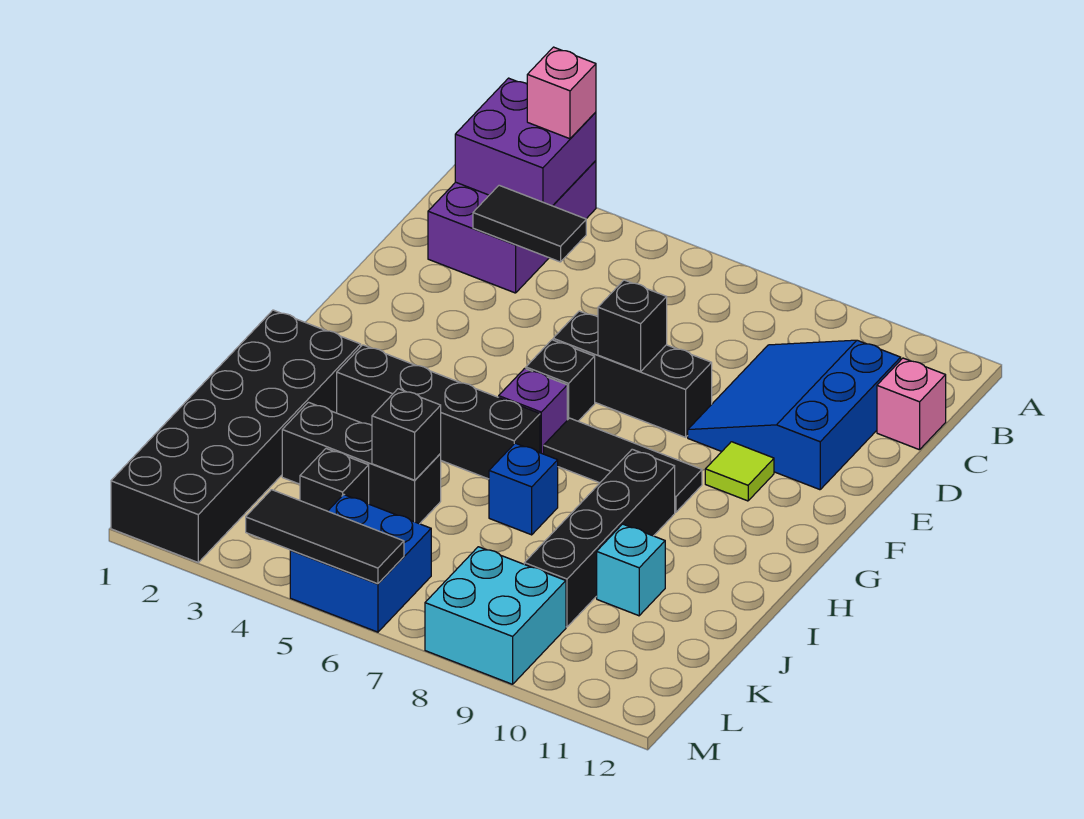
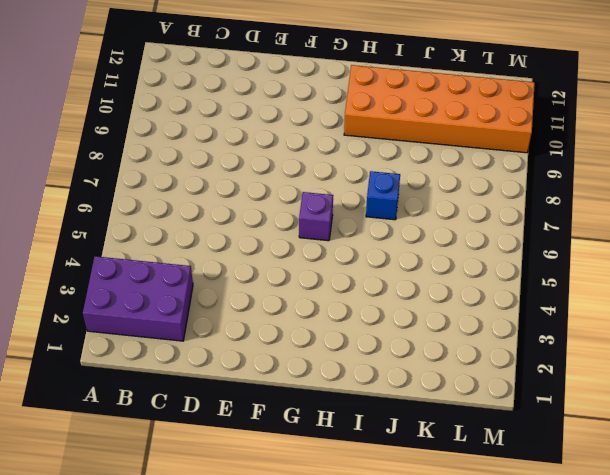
orange 2x6 brick [344,65,535,153] -> cyan 1x1 brick [597,524,665,616]
none -> blue 3x3 slope [688,340,901,490]
none -> pink 1x1 brick [877,358,946,450]
none -> black 1x3 brick [553,311,712,437]

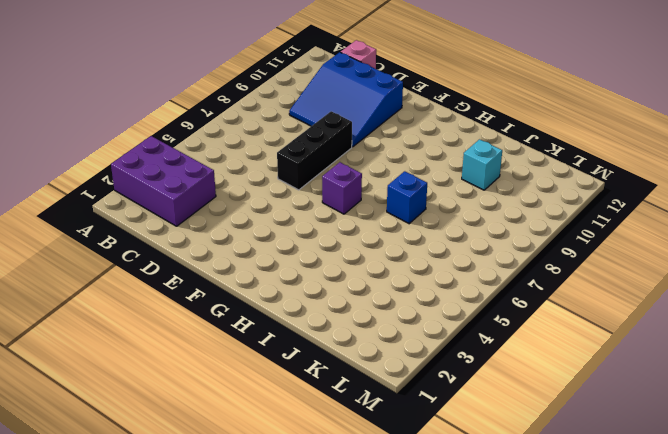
none -> black 1x1 brick [526,340,595,421]
none -> lime 1x1 tile [705,442,774,501]
none -> black 1x3 tile [544,418,702,512]

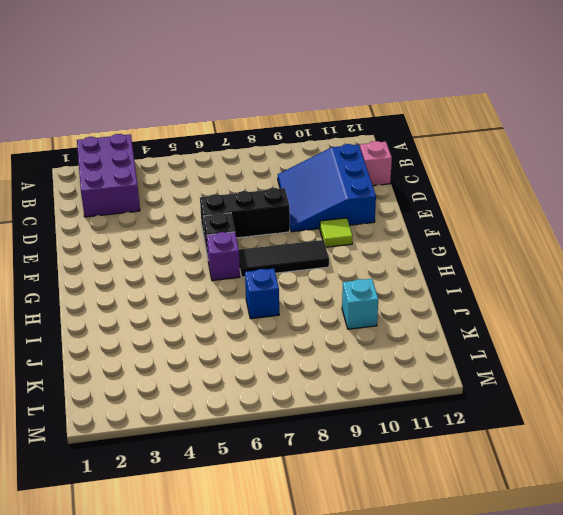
none -> black 2x6 brick [111,310,361,562]
none -> black 1x4 brick [337,345,540,479]
none -> black 1x4 brick [524,449,675,627]

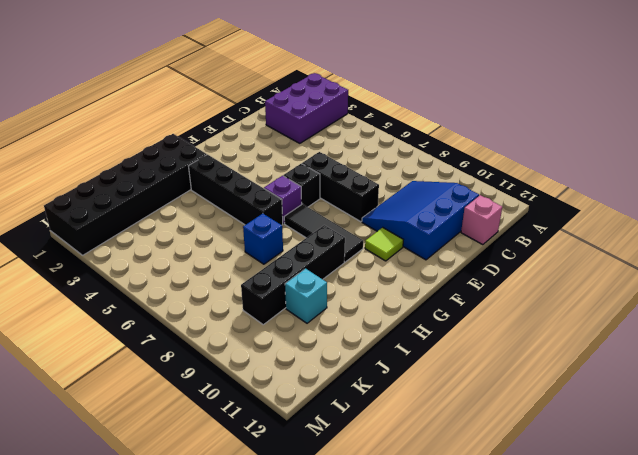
none -> black 1x3 brick [282,402,441,524]
none -> black 1x1 brick [300,449,369,511]
none -> blue 2x2 brick [290,494,431,632]

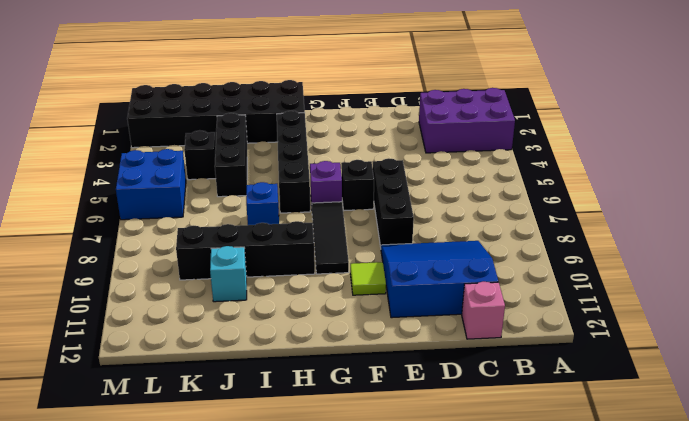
none -> cyan 2x2 brick [425,547,566,684]
none -> purple 2x2 brick [455,78,596,206]
none -> black 1x2 tile [473,185,586,262]

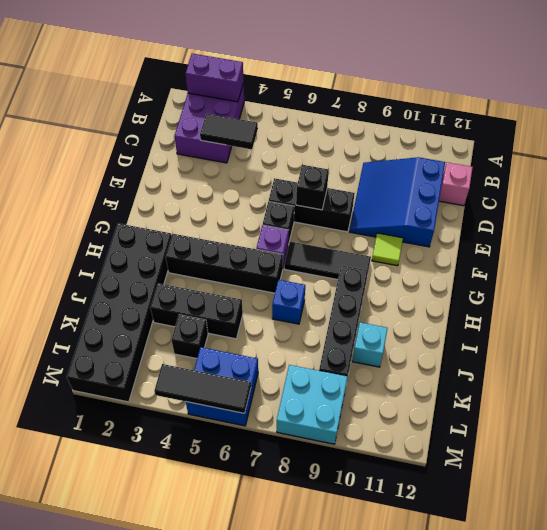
purple 1x2 brick [185,54,244,102] -> purple 2x2 brick [455,78,596,206]
none -> black 1x1 brick [372,389,441,480]
none -> pink 1x1 brick [527,47,596,139]

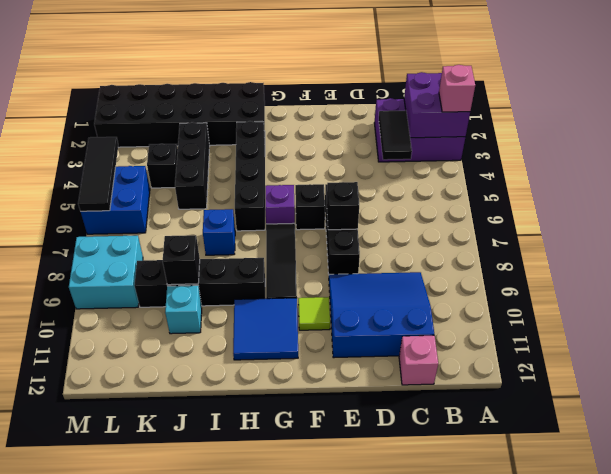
blue 2x2 tile [233,298,298,360] -> none
black 1x1 brick [163,235,200,285] -> black 1x1 brick moved to [372,389,441,480]

